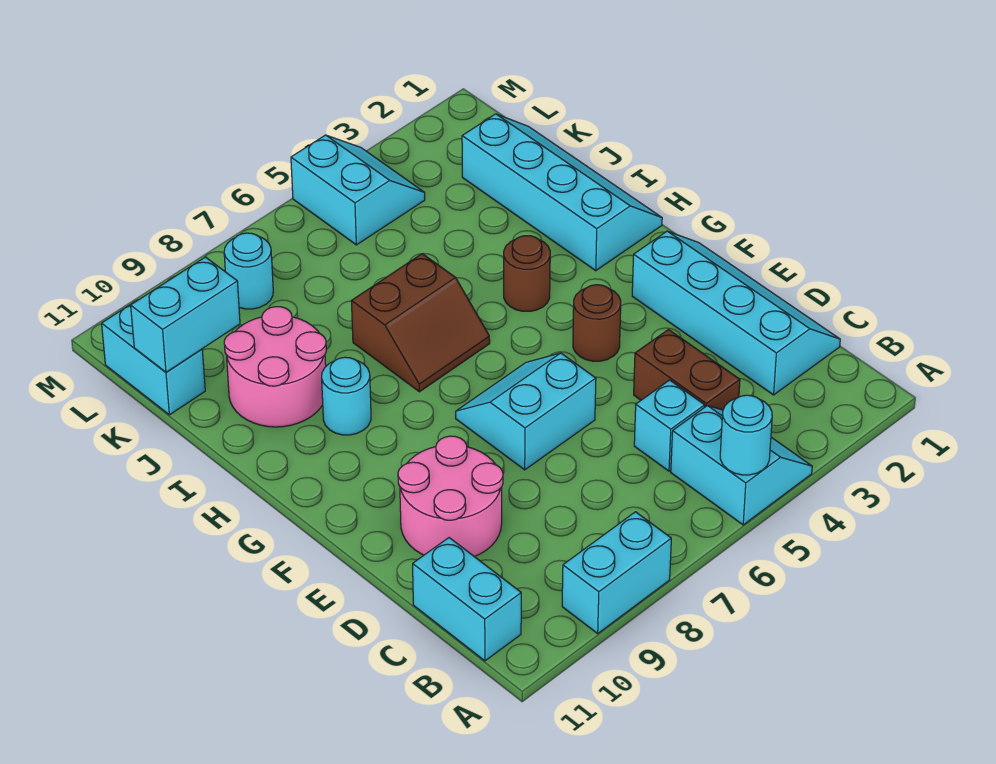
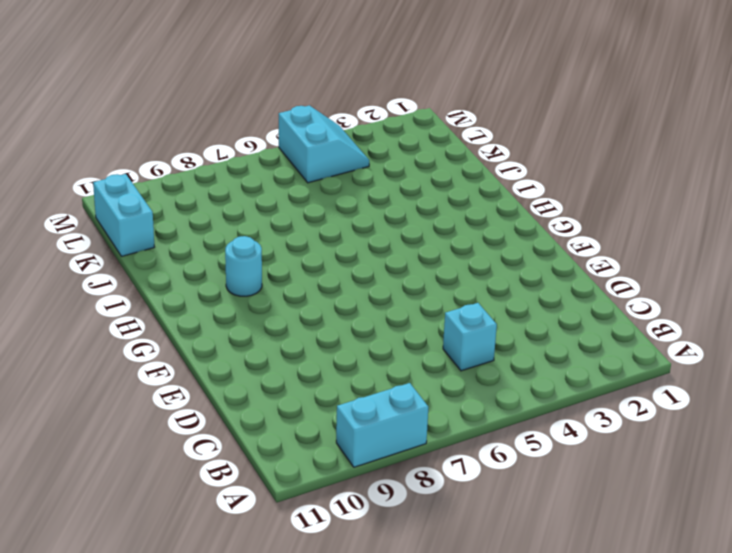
none -> cyan 2x2 slope [671,406,812,525]
none -> cyan 1x2 brick [413,538,521,661]
none -> cyan 2x4 slope [632,231,840,395]

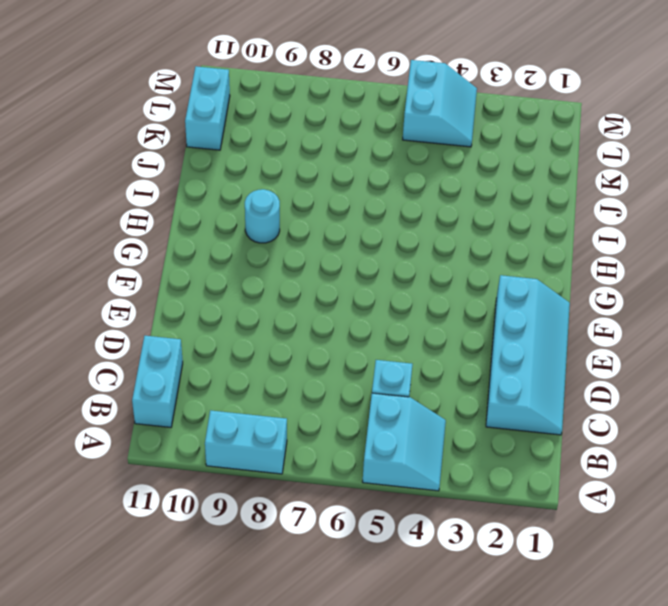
none -> brown 1x2 brick [634,330,740,410]
none -> pink 2x2 round brick [398,436,503,557]
none -> cyan 2x2 slope [456,353,596,470]

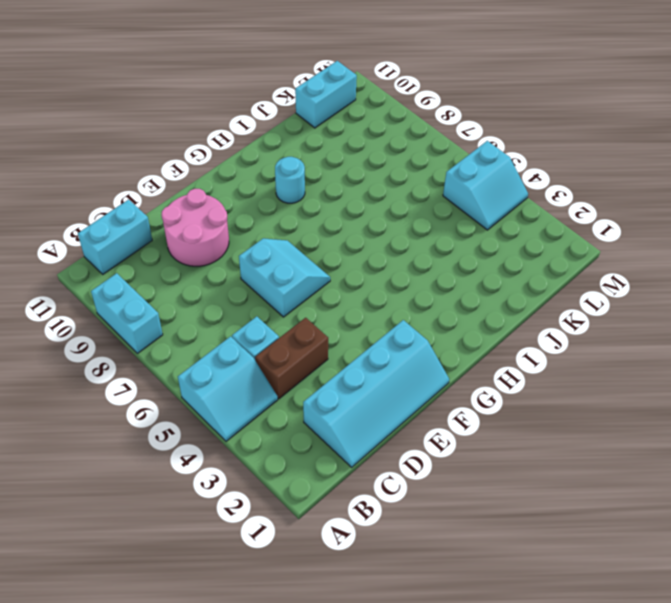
none -> brown 1x1 round brick [573,285,621,361]
none -> cyan 2x4 slope [462,114,662,271]
none -> brown 1x1 round brick [504,236,550,311]

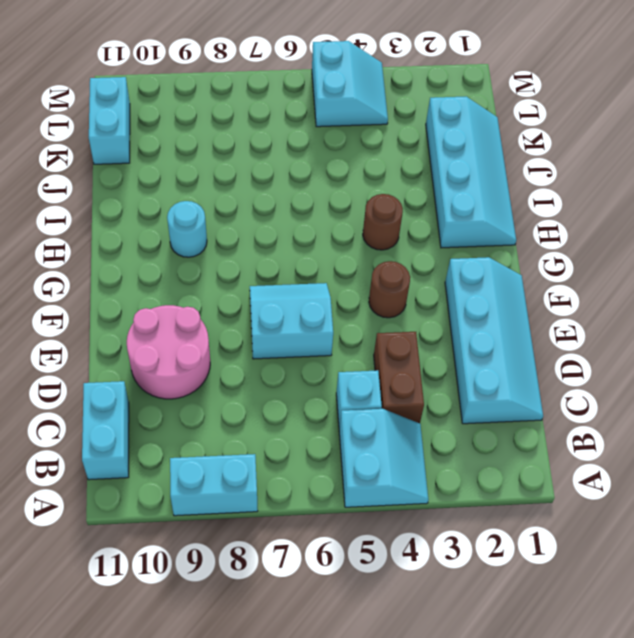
none -> brown 2x2 slope [351,254,490,392]
none -> pink 2x2 round brick [224,307,326,427]
none -> cyan 1x1 round brick [224,233,273,309]

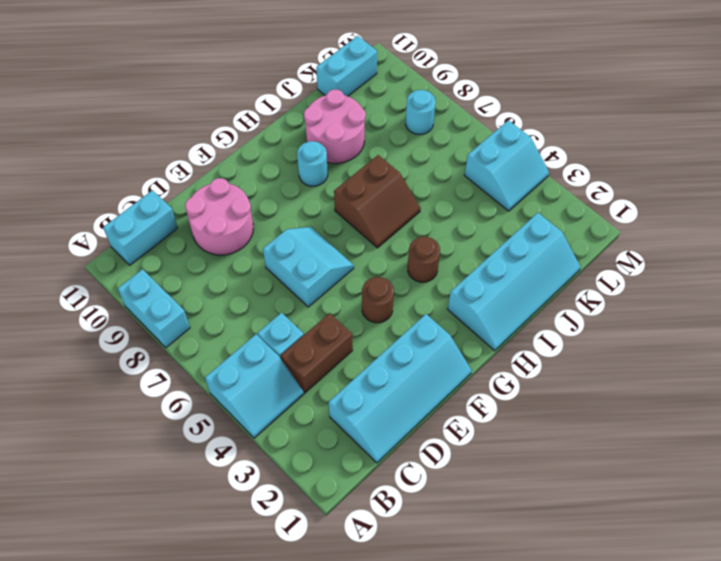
brown 2x2 slope [334,155,421,248] -> brown 2x2 slope turned to [351,254,490,392]
none -> cyan 1x1 round brick [720,395,772,475]
none -> cyan 1x2 brick [131,257,240,372]

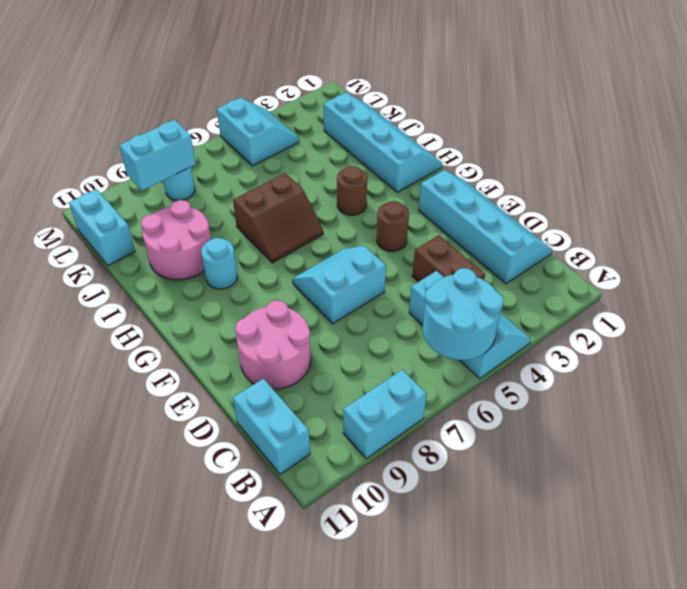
cyan 2x2 round brick [423,268,503,360] -> cyan 1x1 round brick [720,395,772,475]
cyan 1x2 brick [119,120,196,191] -> cyan 1x2 brick moved to [131,257,240,372]

